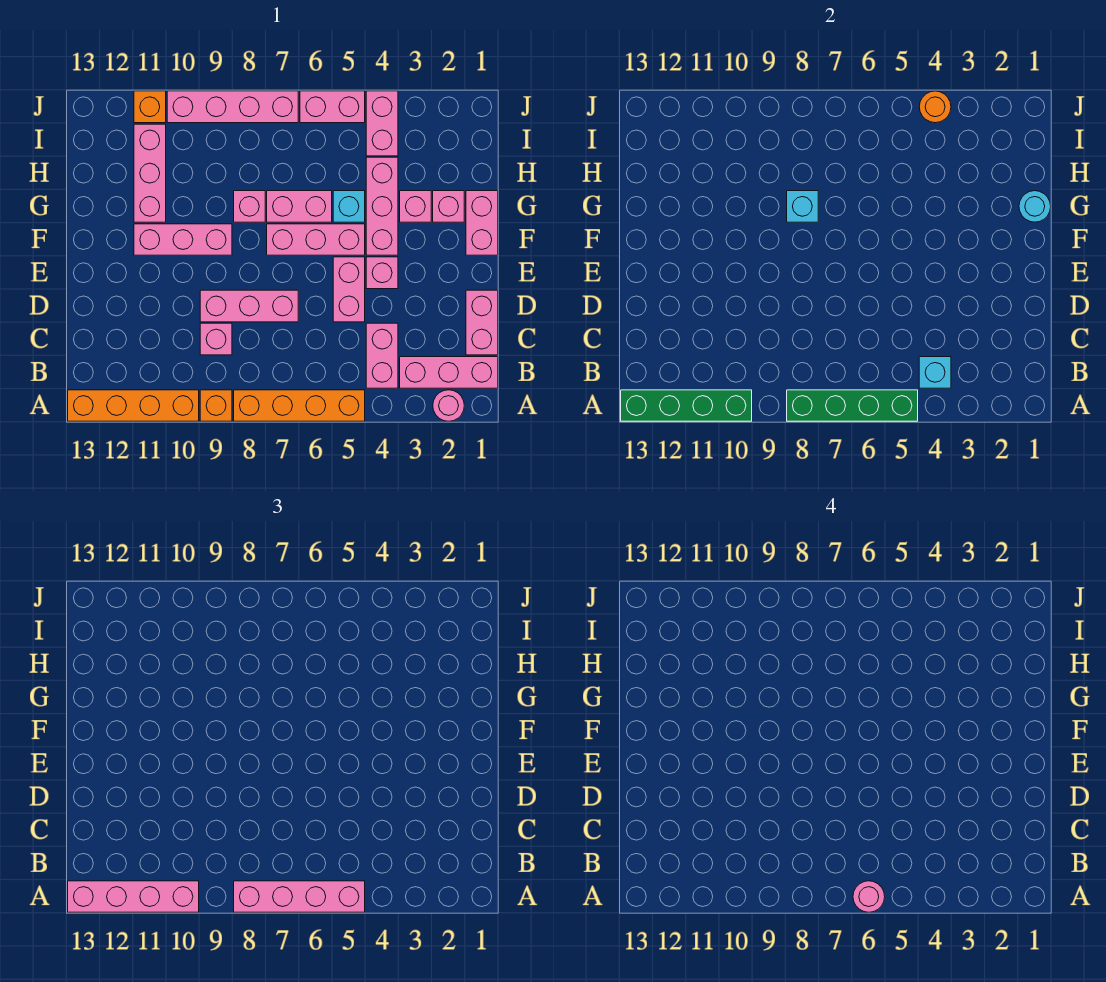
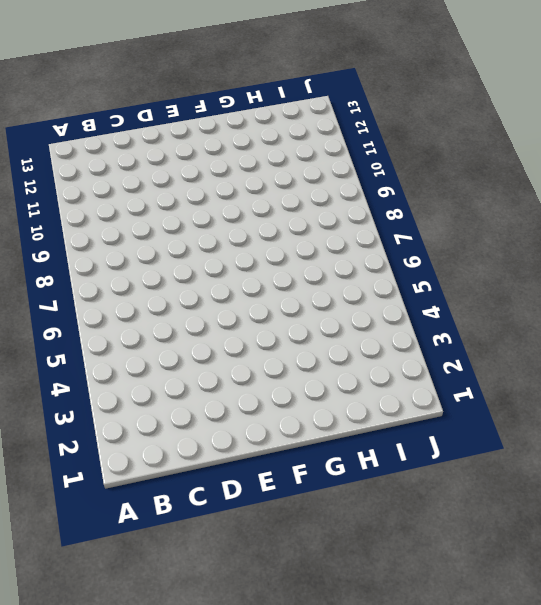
none -> pink 1x1 round brick [433,390,464,421]
none -> orange 1x4 brick [234,390,365,421]
none -> orange 1x1 brick [200,390,232,421]
none -> orange 1x4 brick [68,390,199,421]

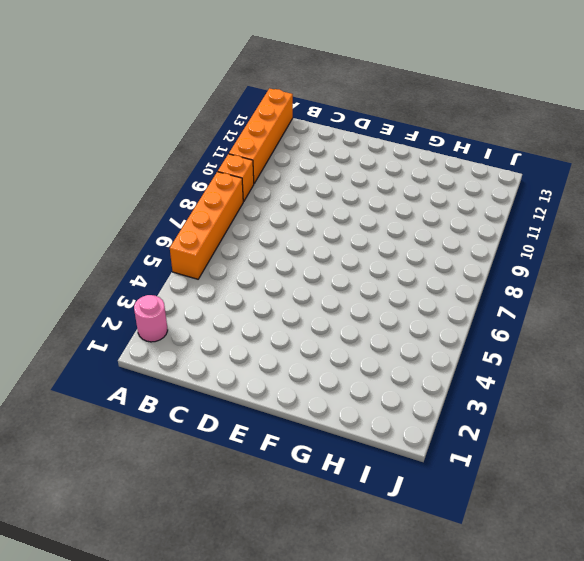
none -> pink 1x3 brick [400,357,498,388]
none -> pink 1x2 brick [366,323,398,388]
none -> pink 1x2 brick [466,290,498,355]
none -> pink 1x1 brick [200,323,232,355]

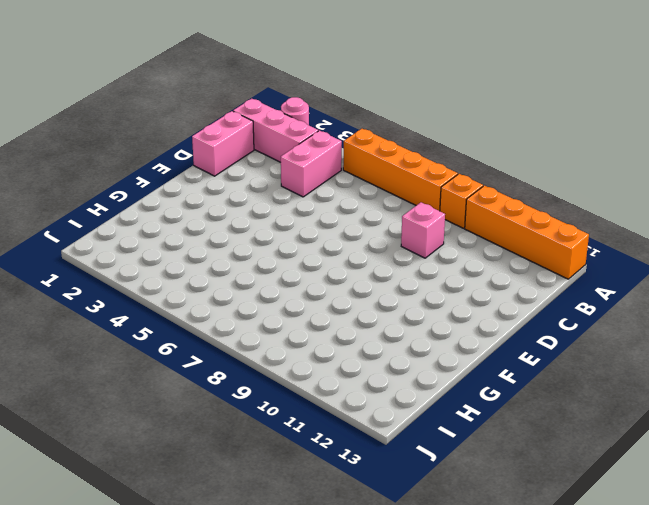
none -> pink 1x2 brick [333,257,365,322]
none -> pink 1x3 brick [200,290,298,322]
none -> pink 1x1 brick [366,257,398,289]
none -> pink 1x2 brick [466,191,498,255]

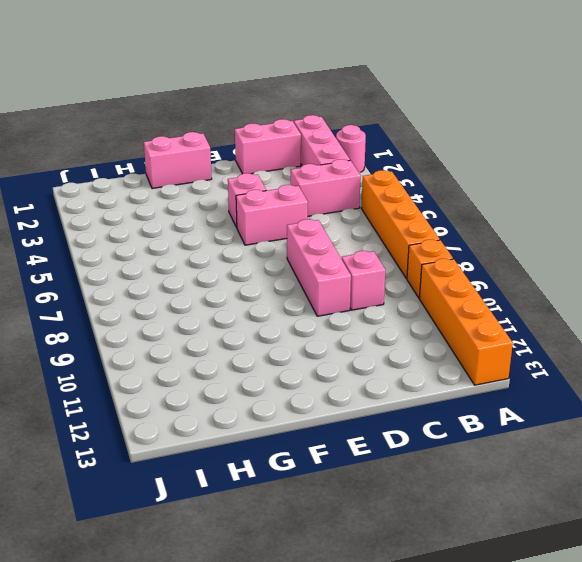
none -> pink 1x3 brick [366,157,398,255]
none -> pink 1x3 brick [267,224,365,255]
none -> pink 1x3 brick [134,224,232,255]
none -> pink 1x1 brick [433,191,464,222]

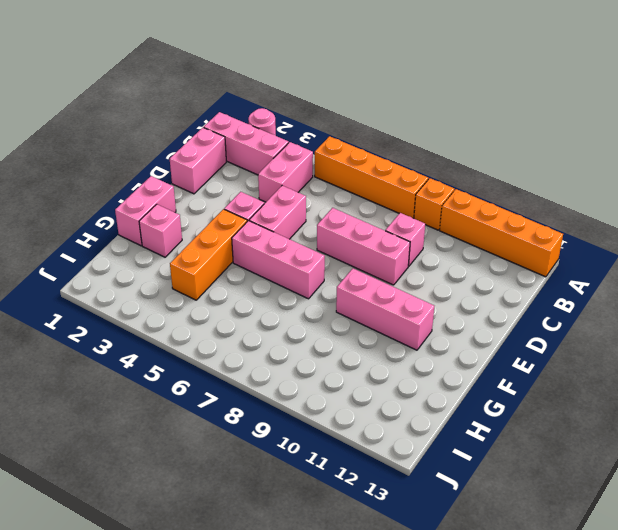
orange 1x3 brick [170,209,247,300] -> pink 1x3 brick [366,157,398,255]
none -> pink 1x1 brick [400,191,431,222]
none -> cyan 1x1 brick [333,191,365,222]
none -> pink 1x2 brick [267,191,332,222]
none -> pink 1x1 brick [234,191,265,222]

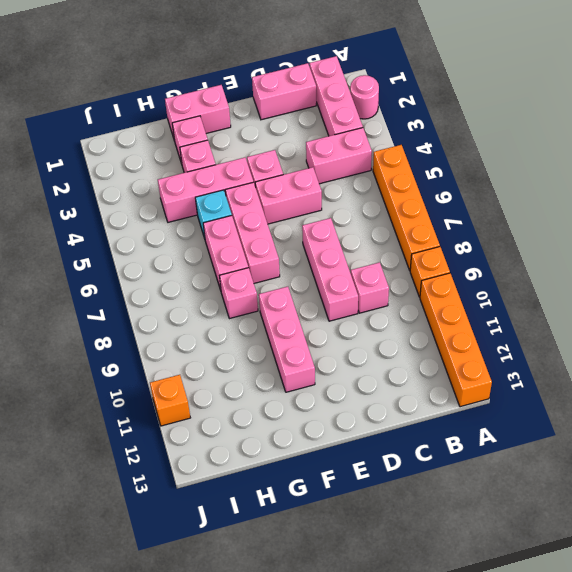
none -> pink 1x3 brick [134,124,166,222]
none -> pink 1x2 brick [366,91,398,156]
none -> pink 1x2 brick [300,91,365,123]
none -> pink 1x4 brick [167,91,298,123]

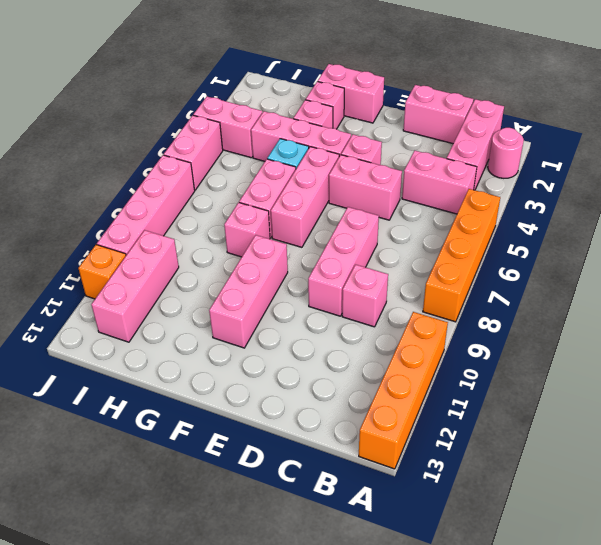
pink 1x3 brick [91,230,179,342] -> pink 1x3 brick turned to [134,124,166,222]
none -> orange 1x1 brick [200,390,232,421]
none -> green 1x4 brick [787,390,918,421]
none -> green 1x4 brick [621,390,752,421]
none -> cyan 1x1 brick [919,357,951,388]

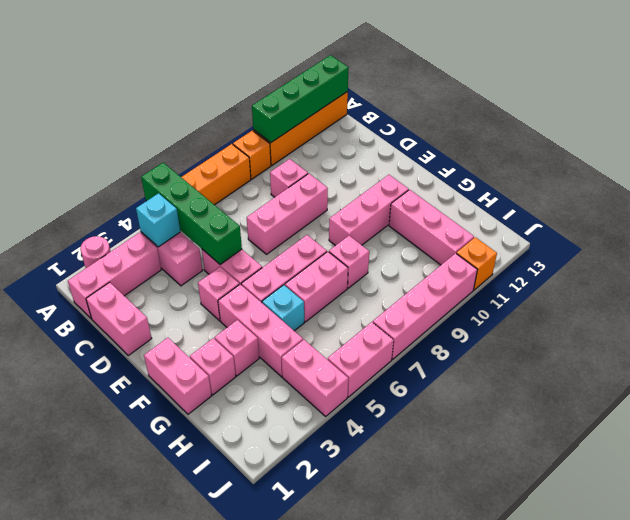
green 1x4 brick [141,163,242,265] -> green 1x4 brick turned to [787,390,918,421]
none -> cyan 1x1 round brick [1019,191,1051,222]
none -> cyan 1x1 brick [787,191,818,222]
none -> orange 1x1 round brick [919,91,951,123]
none -> pink 1x4 brick [234,881,365,912]

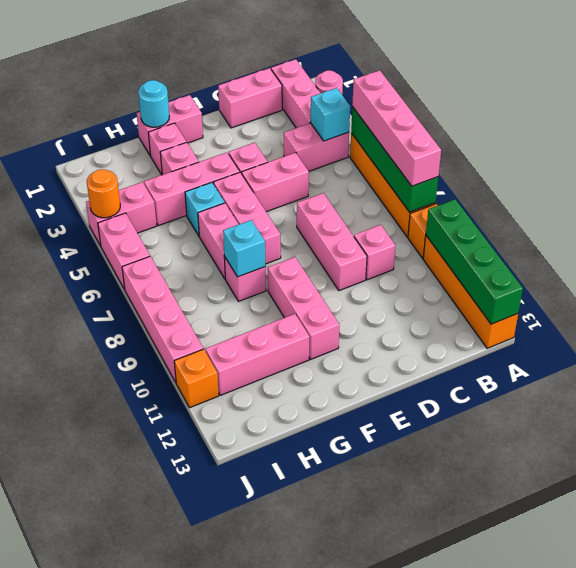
none -> pink 1x4 brick [68,881,199,912]
none -> pink 1x1 round brick [853,881,885,912]

